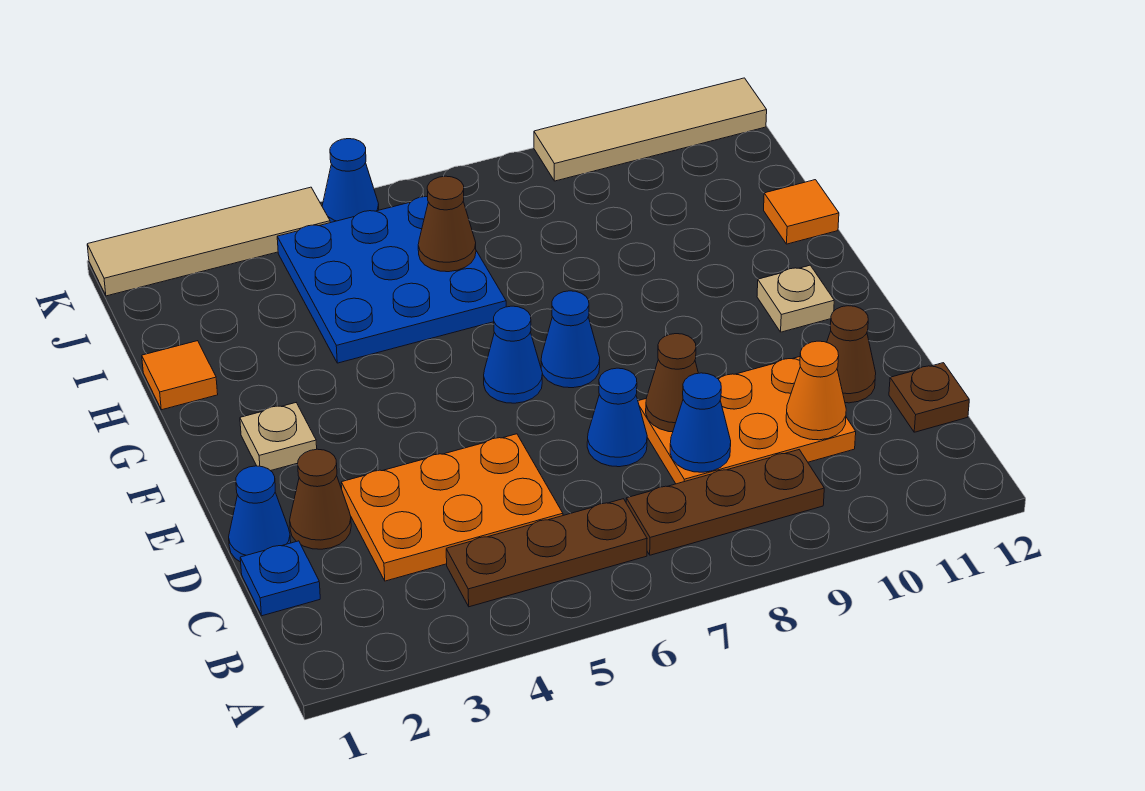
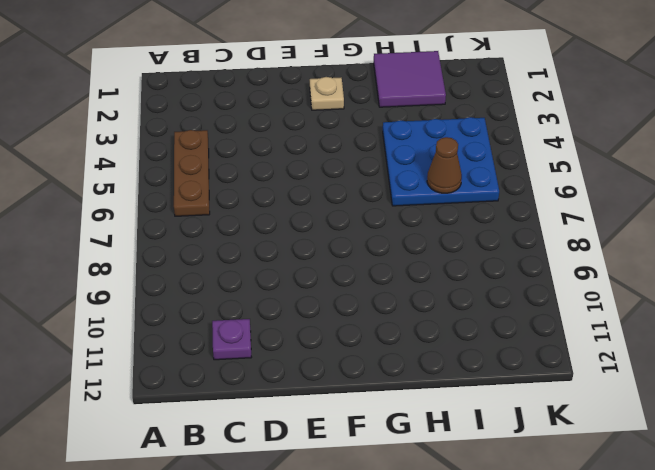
purple 1x1 plate [212,319,252,360] -> none
purple 2x2 tile [374,51,446,107] -> orange 1x1 tile [142,341,218,410]
none -> brown 1x3 plate [626,450,824,555]
none -> blue 1x1 plate [240,541,320,616]
none -> orange 2x3 plate [341,434,563,581]

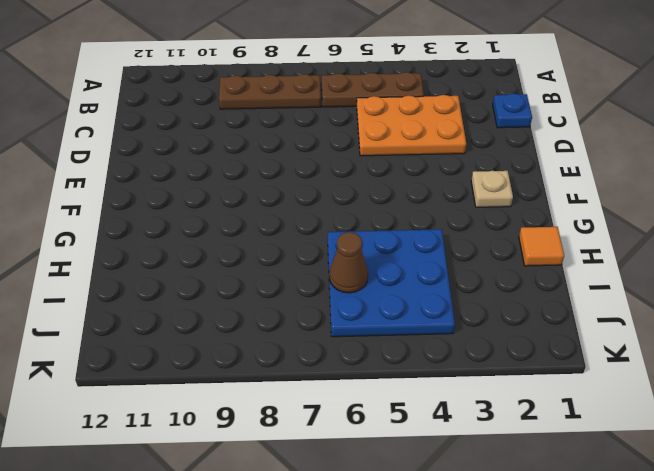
none -> orange 2x3 plate [638,357,856,484]
none -> brown 1x1 plate [889,363,969,432]
none -> blue 1x1 cone [229,466,291,562]

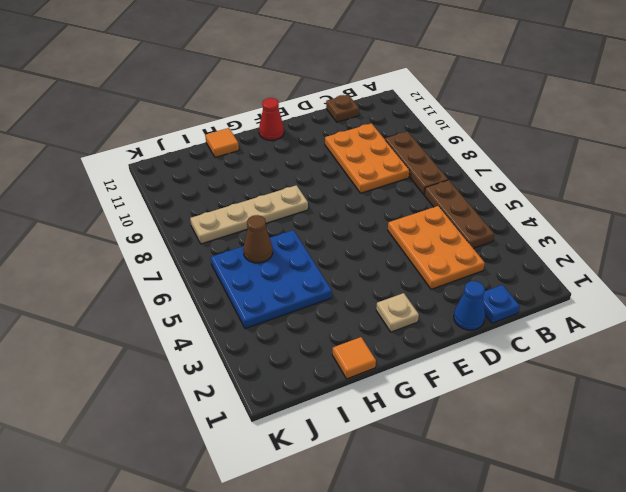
red 1x1 cone [259,98,284,140] -> none
tan 1x4 plate [190,185,308,244] -> none
none -> brown 1x1 cone [290,449,351,549]
none -> blue 1x1 cone [587,368,647,467]
none -> brown 1x1 cone [827,306,876,403]

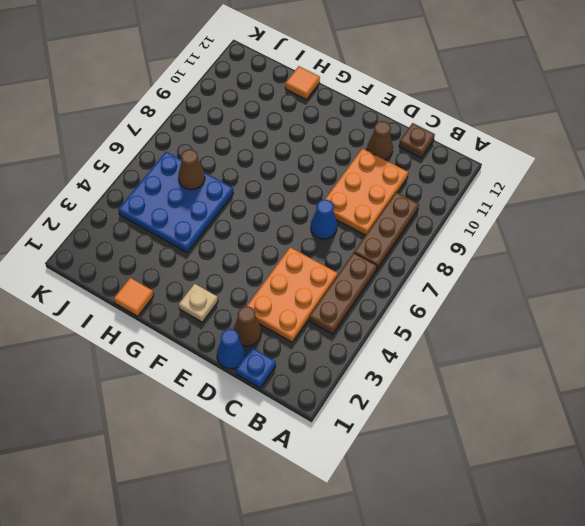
none -> blue 1x1 cone [484,306,542,403]
none -> blue 1x1 cone [541,291,600,388]
none -> tan 1x1 plate [757,265,834,332]

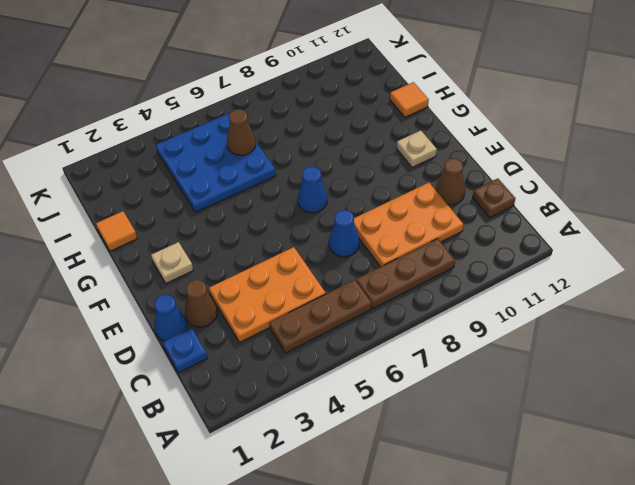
none -> blue 1x1 cone [484,306,542,403]
none -> tan 1x4 tile [87,187,330,296]
none -> blue 1x1 cone [322,139,379,223]

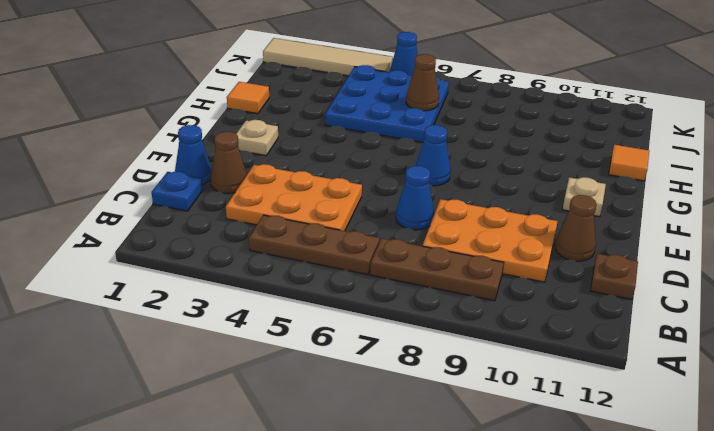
none -> blue 1x1 cone [484,306,542,403]
none -> tan 1x4 tile [534,78,767,181]
none -> blue 1x1 cone [670,373,731,472]

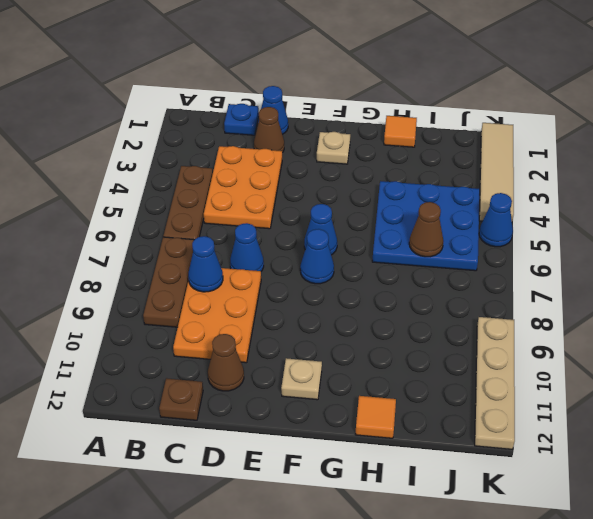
tan 1x4 plate [475,317,515,449] -> tan 1x4 tile [534,78,767,181]
none -> orange 1x1 cone [786,341,846,440]
none -> brown 1x1 cone [646,334,698,432]

